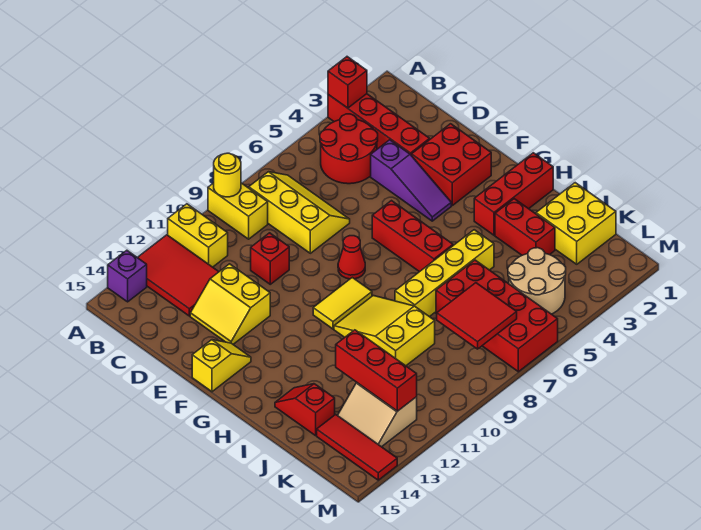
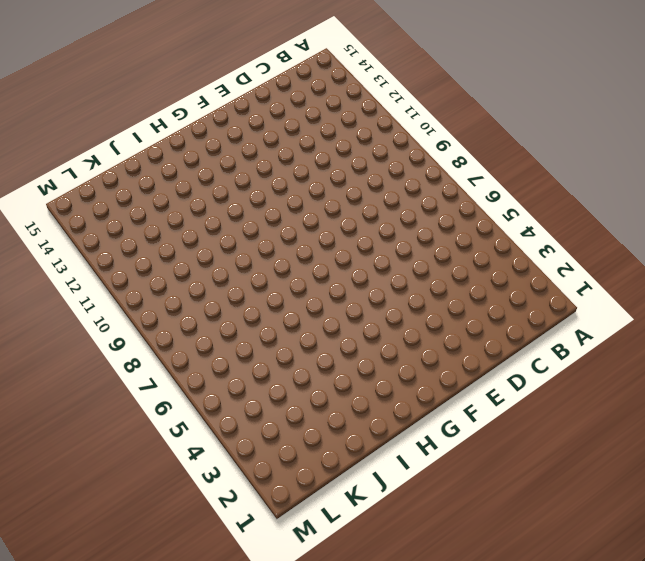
none -> red 1x4 brick [328,94,430,156]
none -> yellow 1x2 brick [208,183,268,239]
none -> yellow 1x2 brick [168,204,228,267]

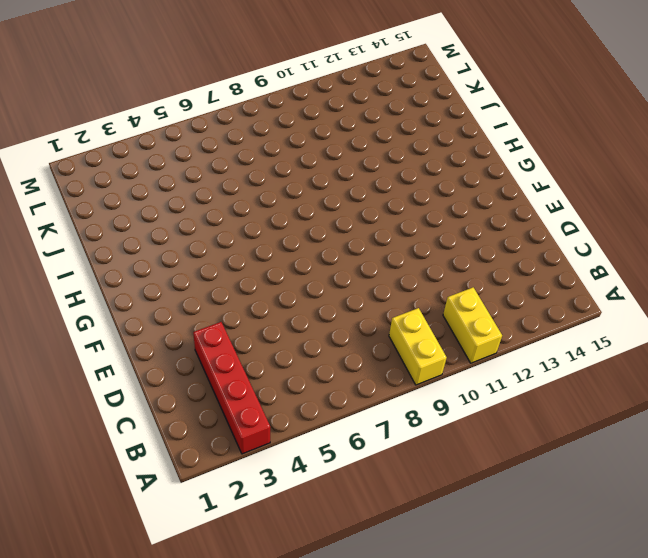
none -> red 2x3 tile [137,235,219,316]
none -> purple 1x1 brick [108,250,147,302]
none -> red 2x2 round brick [320,114,378,184]

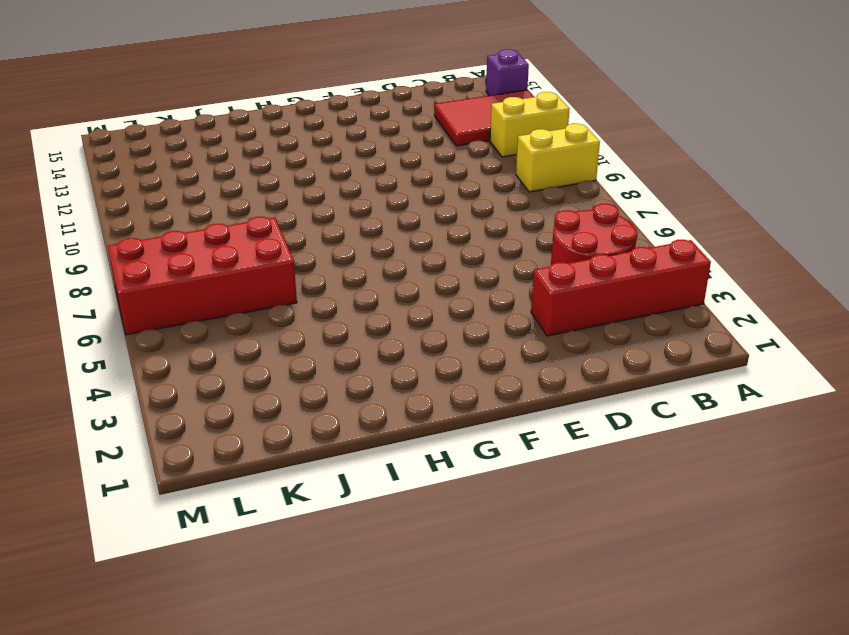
none -> yellow 2x3 slope [249,172,350,253]
none -> purple 1x3 slope [371,140,451,221]
none -> red 1x1 brick [251,233,289,284]

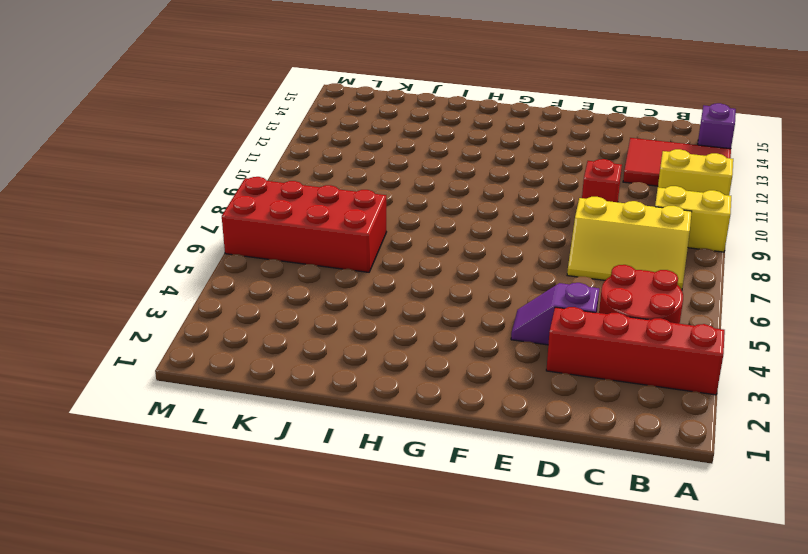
purple 1x2 slope [511,283,599,345] -> purple 1x3 slope [371,140,451,221]
none -> yellow 2x2 slope [190,264,270,344]
none -> red 2x2 brick [412,124,491,205]
none -> red 1x3 brick [372,201,453,272]

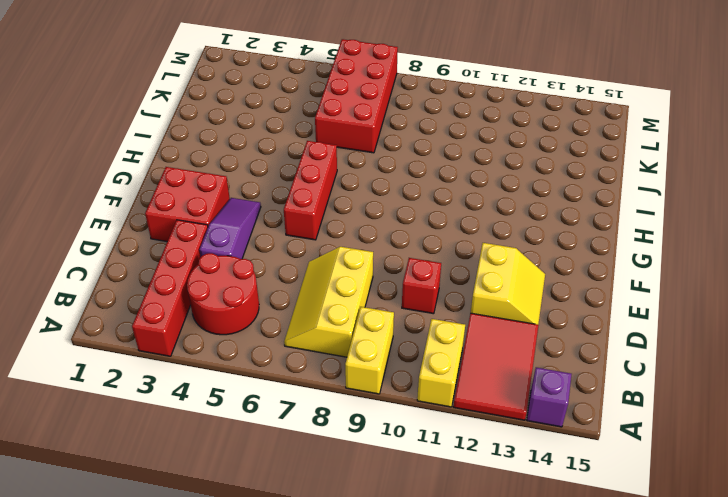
none -> red 1x1 cone [338,236,365,279]
none -> yellow 1x2 slope [192,340,251,392]
none -> yellow 1x2 tile [313,277,372,329]

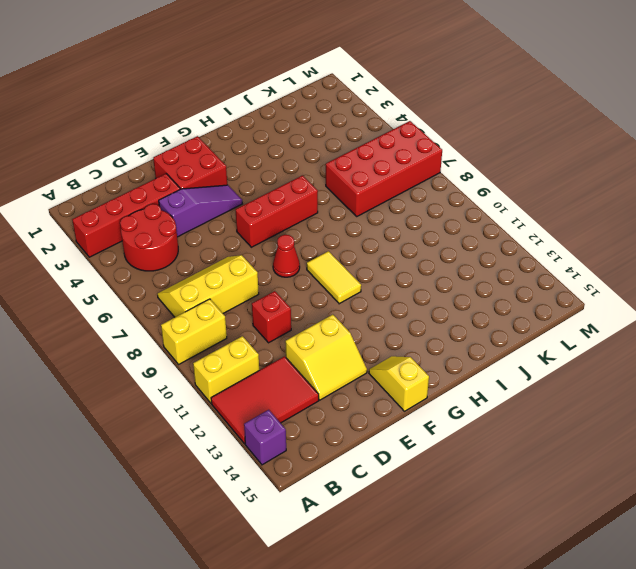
none -> red 1x3 brick [474,153,553,235]
none -> yellow 2x3 slope [334,296,435,366]
none -> red 1x2 brick [495,199,555,255]

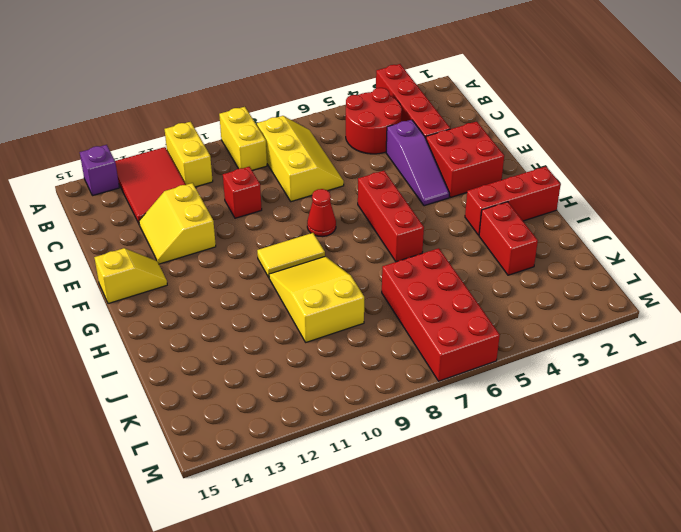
none -> yellow 1x4 brick [395,230,494,317]
none -> red 1x2 slope [275,384,335,436]
none -> yellow 2x2 brick [536,183,616,264]

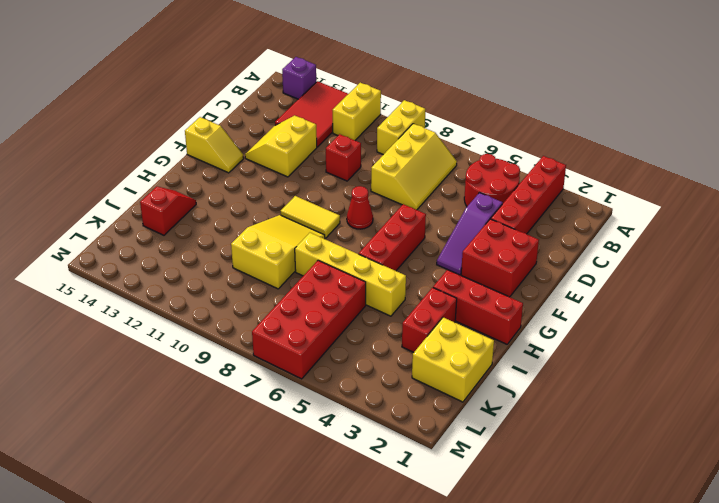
none -> tan 2x2 round brick [508,248,566,314]
none -> tan 2x2 slope [338,383,417,447]
none -> red 1x3 tile [317,414,397,480]

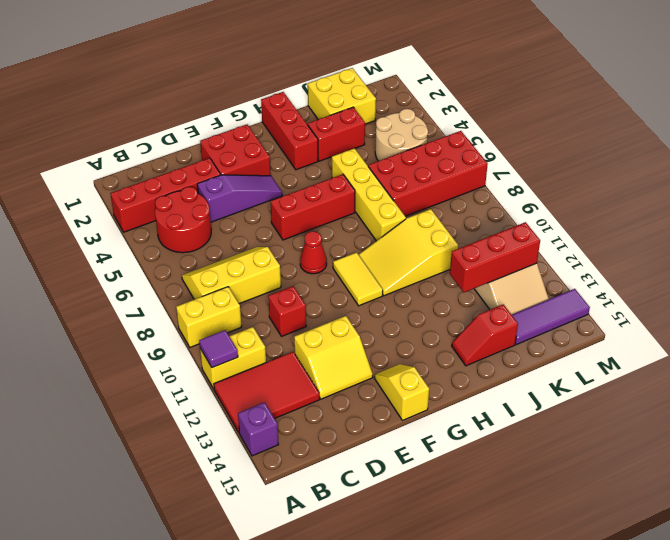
purple 1x1 tile [199,330,238,368] -> none
purple 1x3 tile [512,289,590,345] -> red 1x3 tile [317,414,397,480]
none -> red 1x1 brick [328,57,367,108]
none -> yellow 1x1 round brick [214,153,241,197]
none -> red 2x2 tile [437,283,517,349]

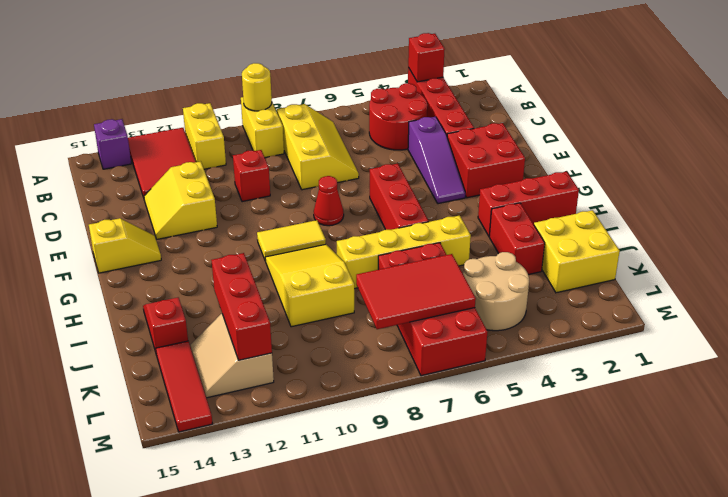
red 2x3 tile [356,254,476,329] -> red 2x2 tile [437,283,517,349]

